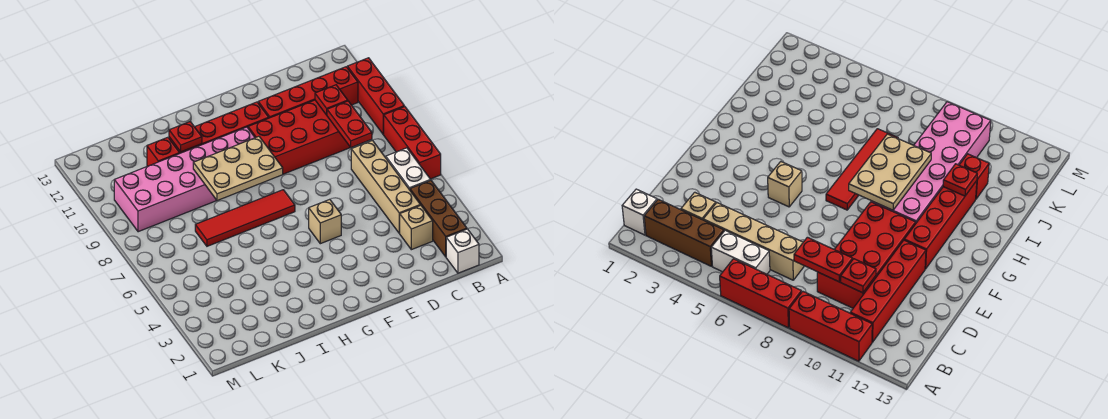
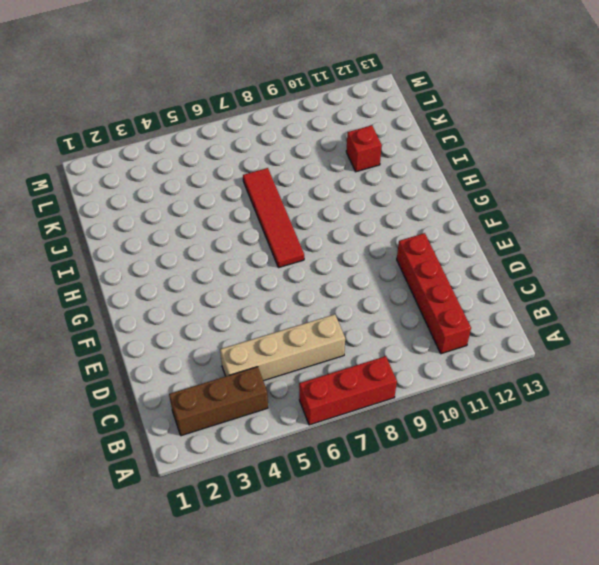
none -> red 1x3 brick [347,58,404,134]
none -> white 1x1 brick [446,229,479,273]
none -> white 1x2 brick [386,148,430,190]

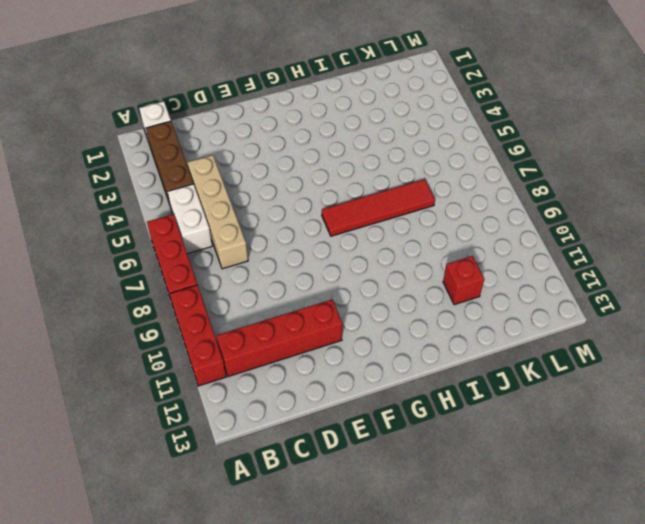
none -> tan 1x1 brick [400,205,433,250]
none -> red 2x4 brick [248,100,351,174]
none -> tan 1x1 brick [309,199,341,244]

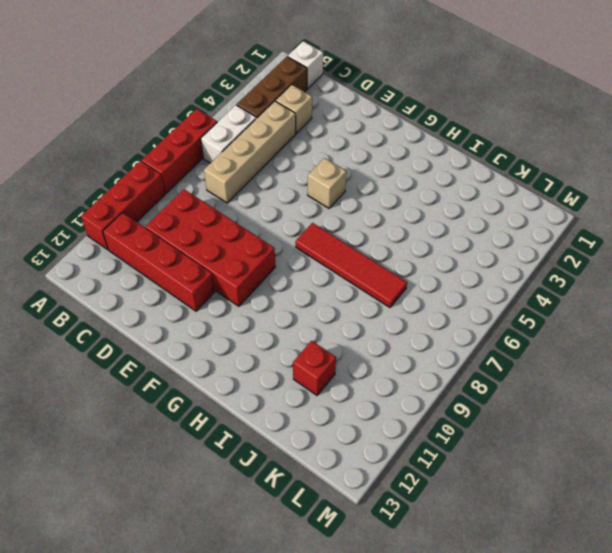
none -> red 1x4 brick [169,102,269,153]
none -> pink 2x6 brick [114,127,255,232]
none -> red 1x2 plate [327,101,372,147]

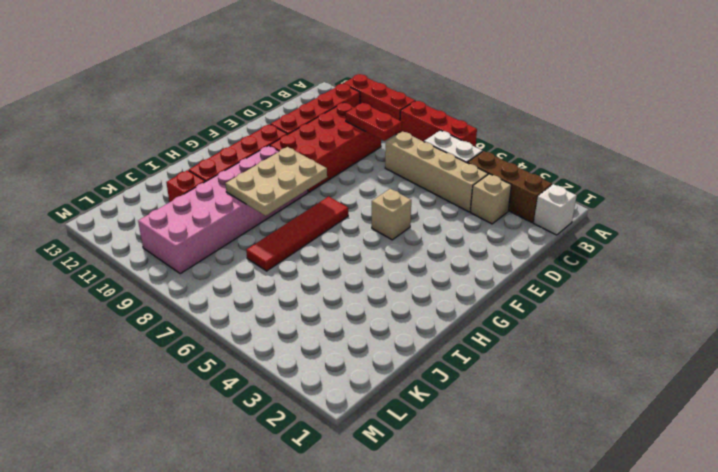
none -> red 1x1 plate [315,85,348,115]
none -> red 1x1 plate [169,122,202,152]

